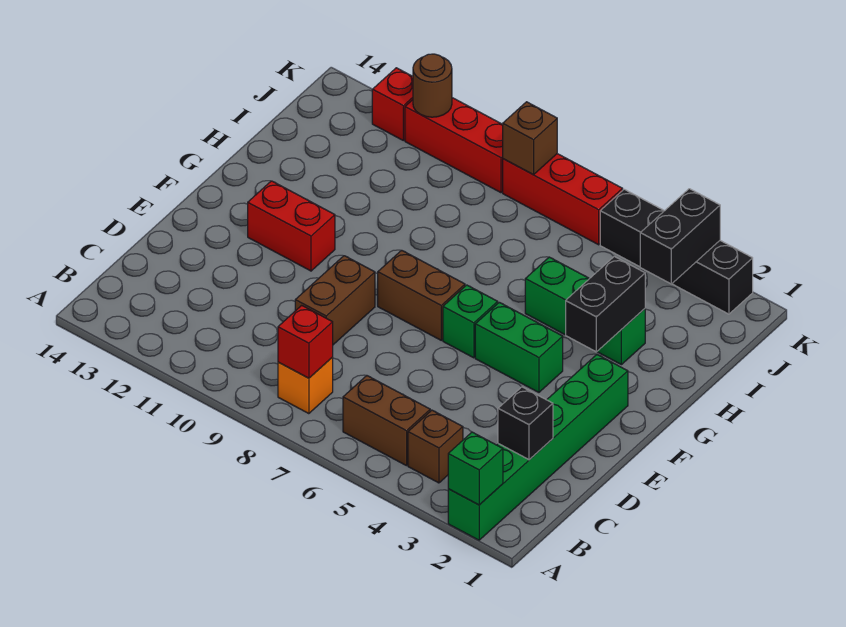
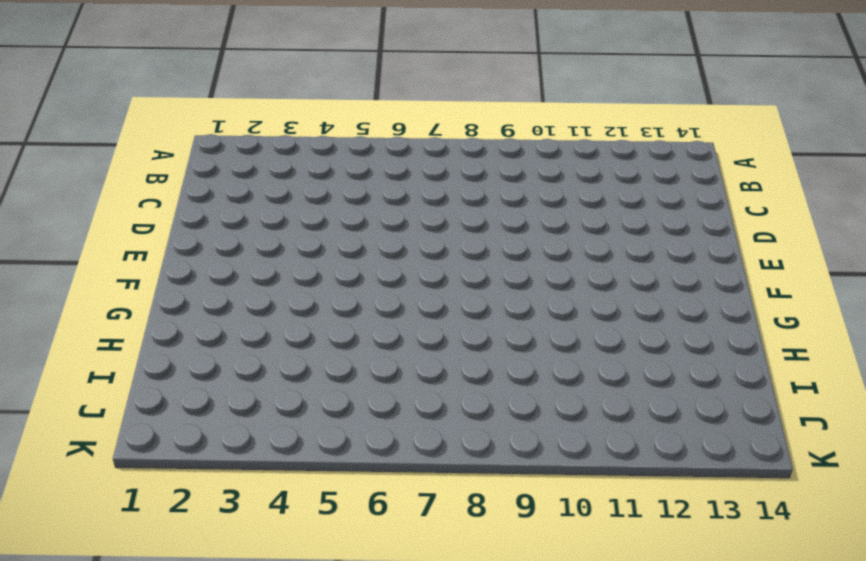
none -> green 1x6 brick [448,355,628,540]
none -> brown 1x1 brick [408,410,463,483]
none -> brown 1x2 brick [343,376,430,466]

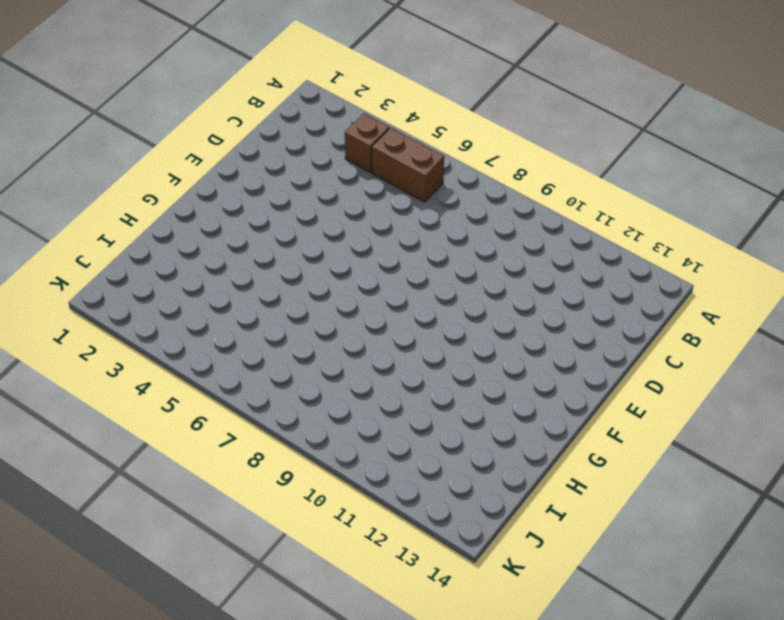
none -> green 1x6 brick [448,355,628,540]
none -> orange 1x1 brick [278,357,333,414]
none -> brown 1x2 brick [295,256,375,345]

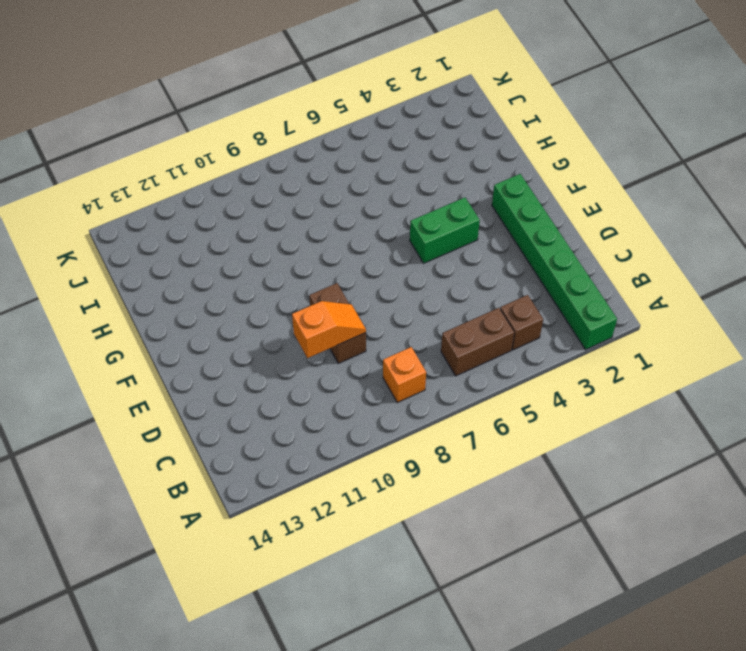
orange 1x2 slope [292,301,366,358] -> none
none -> green 1x1 brick [443,285,498,358]
none -> brown 1x2 brick [378,250,465,340]
none -> red 1x2 brick [248,181,335,271]

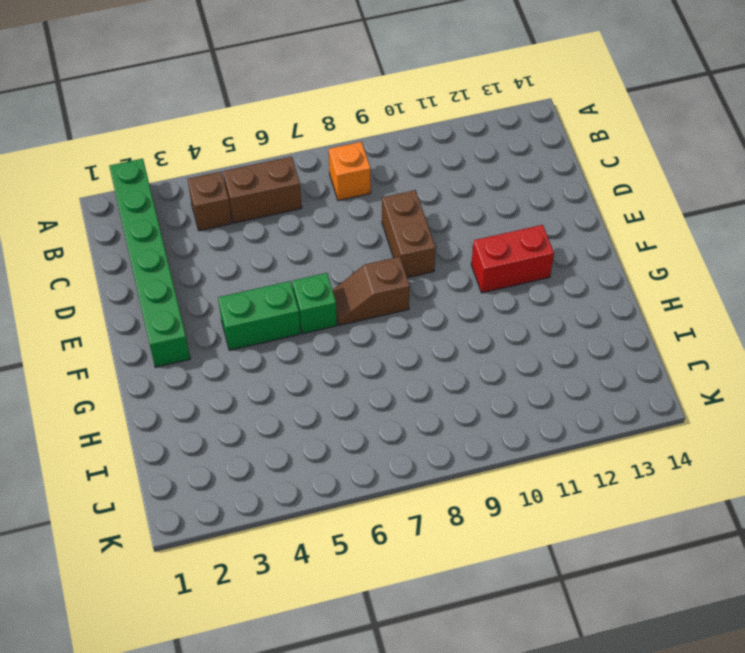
brown 1x2 slope [333,257,410,325] -> brown 1x2 brick [378,250,465,340]
none -> green 1x3 brick [525,257,645,365]
none -> black 1x4 brick [600,189,753,314]
none -> red 1x3 brick [503,154,623,245]

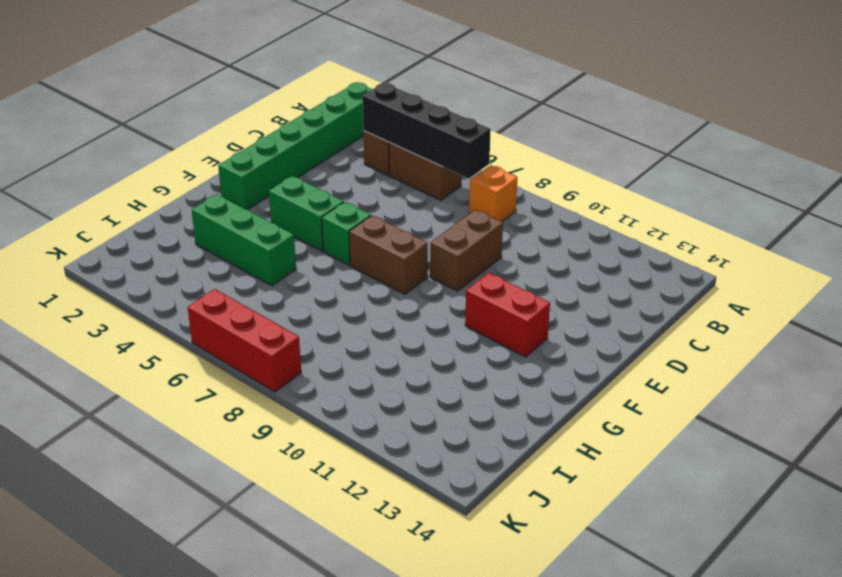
black 1x4 brick [362,83,491,178] -> black 1x4 brick moved to [600,189,753,314]
none -> red 1x3 brick [405,98,503,193]
none -> red 1x1 brick [372,68,413,140]
none -> green 1x1 brick [448,432,503,505]

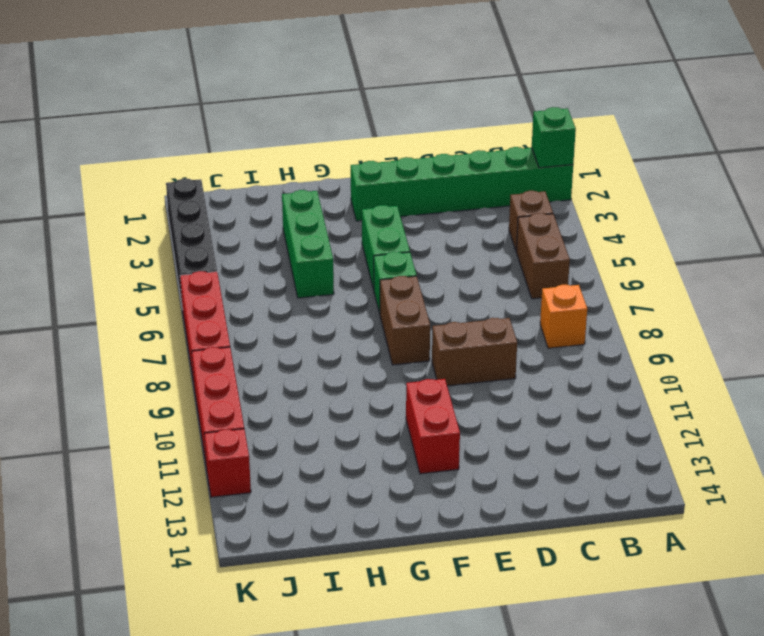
none -> red 1x1 brick [278,305,333,378]
none -> black 1x1 brick [498,387,553,460]
none -> black 1x2 brick [566,256,645,352]

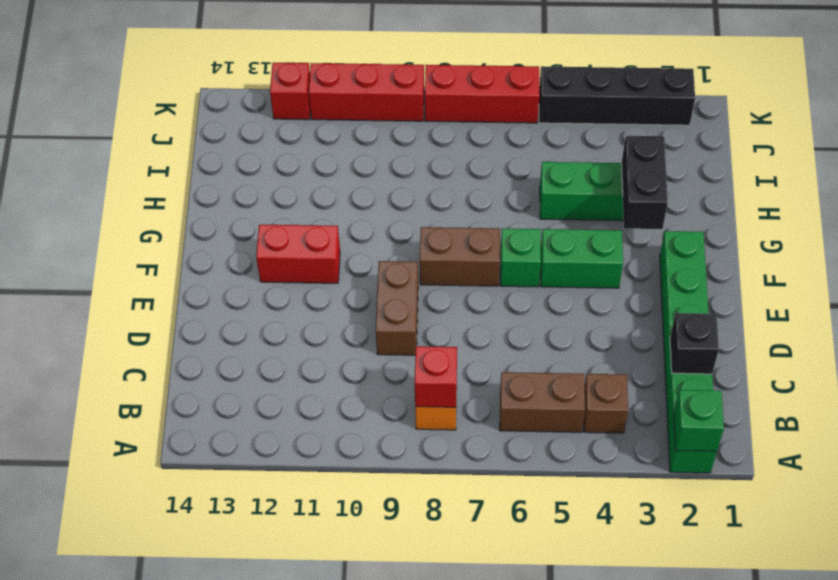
none -> black 1x2 brick [640,189,720,284]
none -> brown 1x1 brick [503,102,557,175]
none -> brown 1x1 round brick [413,54,452,117]

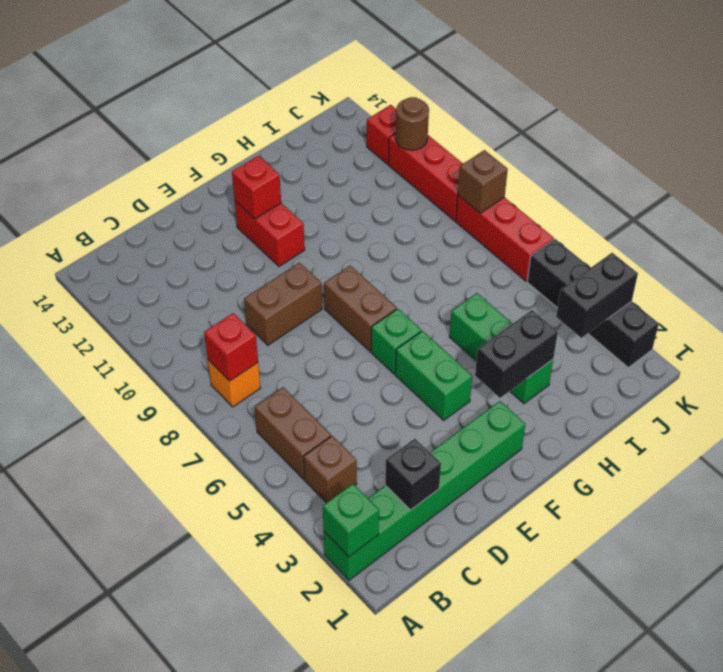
red 1x1 brick [232,156,281,219] -> none

